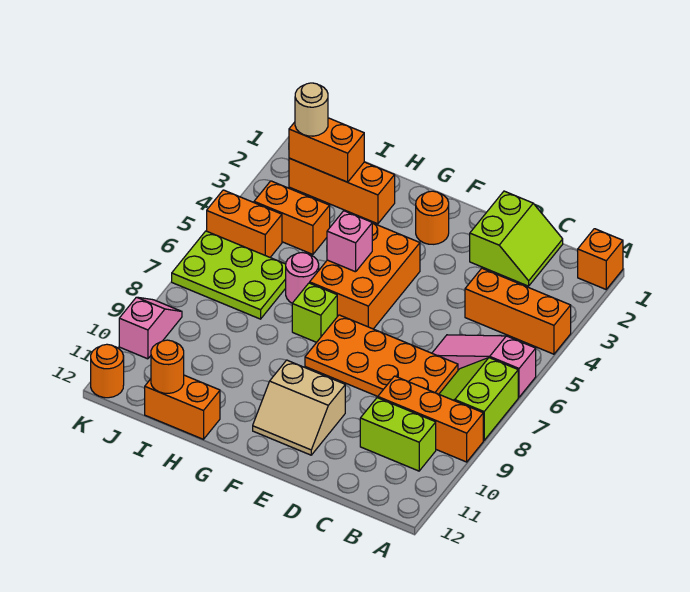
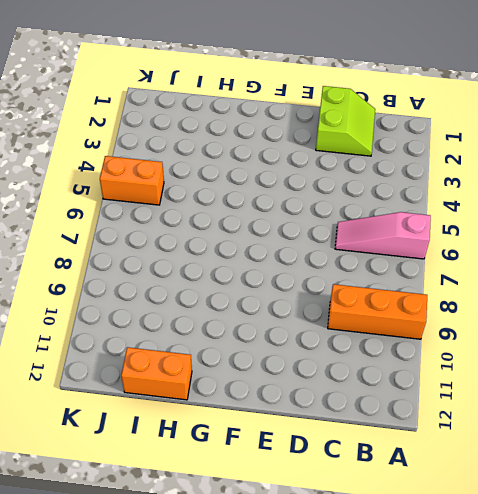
none -> orange 1x1 brick [578,229,623,289]
none -> orange 1x3 brick [465,268,571,354]
none -> lime 2x2 slope [439,358,518,440]

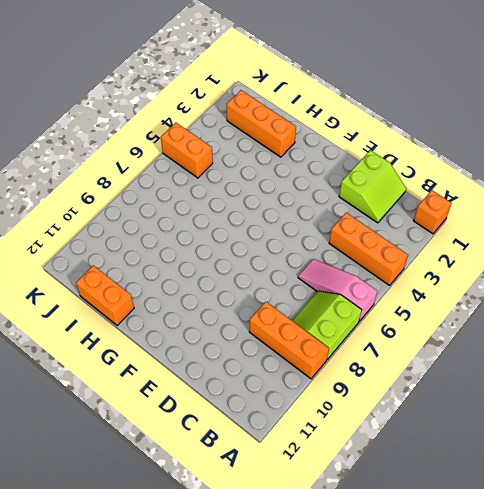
none -> lime 1x2 brick [360,398,436,471]
none -> orange 2x4 plate [305,315,458,396]
none -> tan 2x2 slope [253,360,345,455]

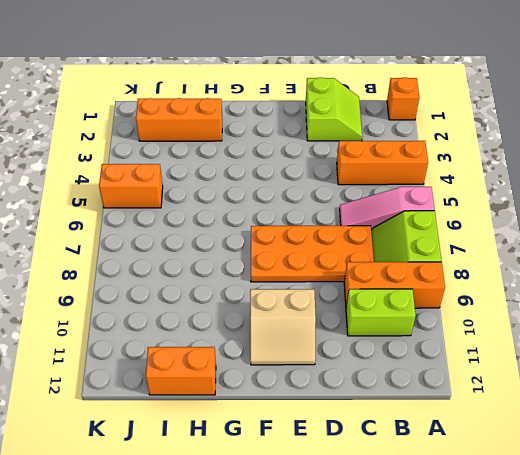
none -> orange 1x1 round brick [416,191,449,244]
none -> orange 2x3 brick [310,223,420,329]
none -> lime 1x1 brick [292,283,337,342]

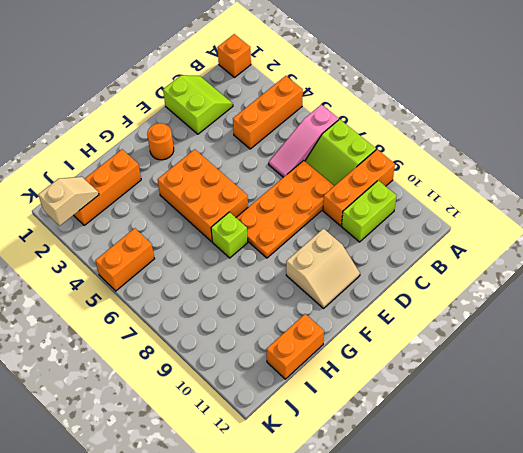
tan 1x2 slope [38,177,99,226] -> orange 1x2 brick [289,118,364,182]
none -> pink 1x1 round brick [286,253,319,303]
none -> orange 1x2 brick [254,181,330,254]
none -> lime 2x3 plate [172,231,286,319]

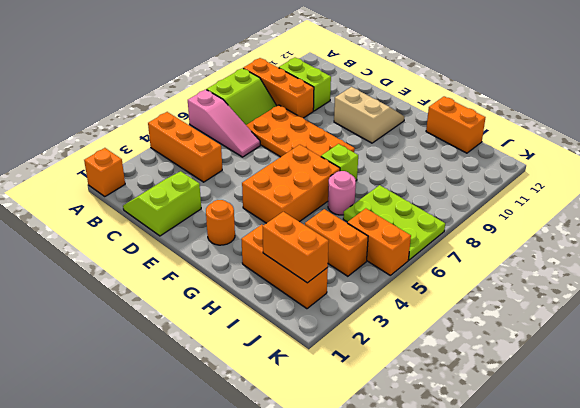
none -> pink 1x2 slope [119,297,182,359]
none -> orange 1x1 round brick [91,344,124,398]
none -> pink 1x1 brick [327,211,372,272]

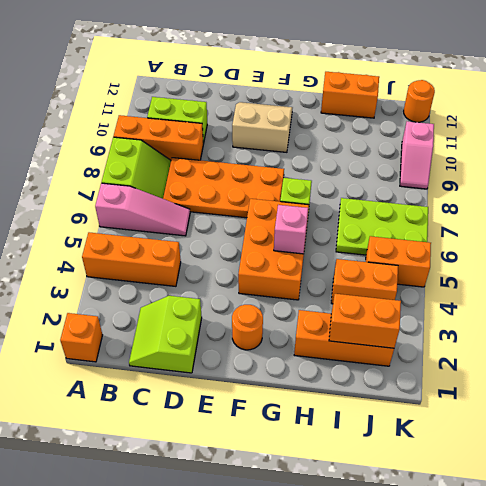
none -> pink 1x1 round brick [286,253,319,303]
none -> orange 1x1 round brick [151,340,184,393]
none -> tan 1x1 round brick [295,83,328,136]

